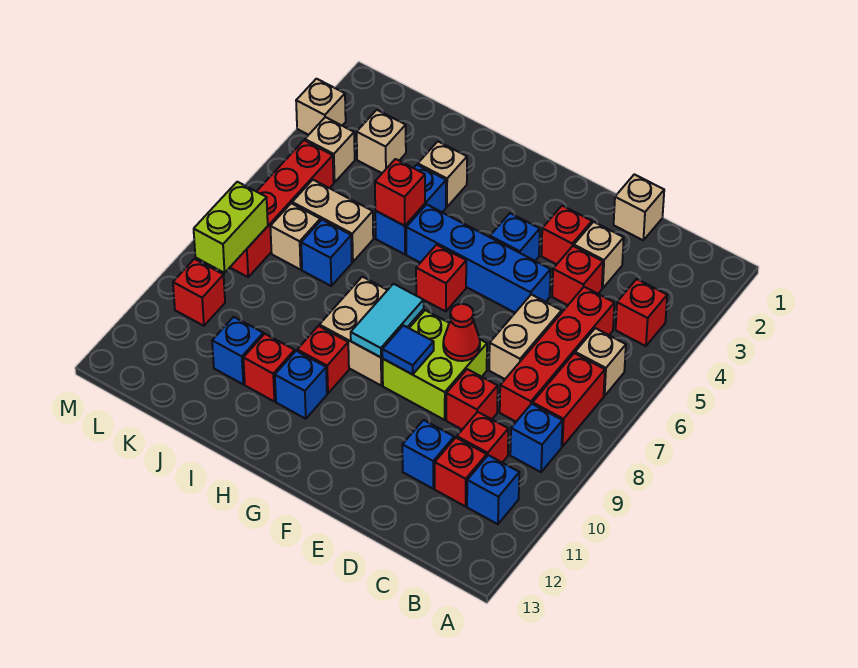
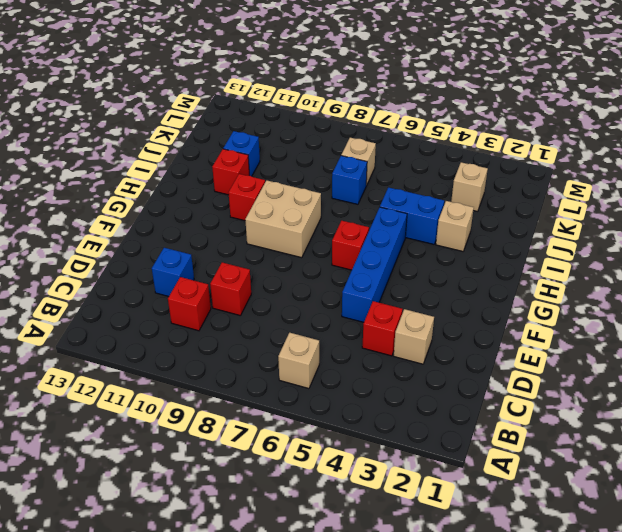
none -> red 1x1 brick [616,279,667,346]
none -> red 1x2 brick [533,353,605,447]
none -> blue 1x1 brick [510,404,563,472]
none -> blue 1x1 brick [467,455,519,524]

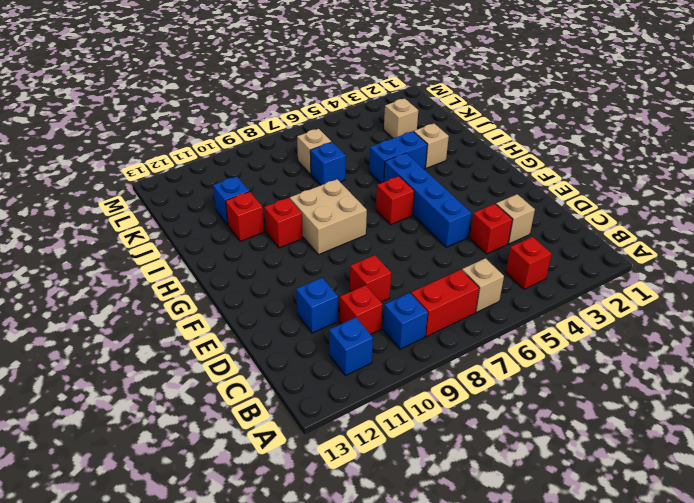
none -> red 1x4 brick [500,287,614,421]
none -> red 1x1 brick [435,438,487,506]
none -> tan 1x1 brick [614,174,664,240]
none -> tan 1x2 brick [489,295,561,379]

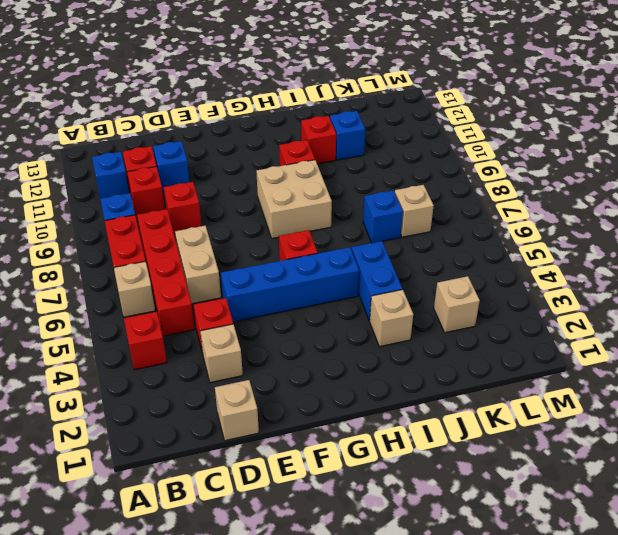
none -> red 1x1 brick [541,206,592,264]
none -> lime 2x2 brick [383,310,487,420]
none -> blue 1x1 brick [490,213,540,261]
none -> blue 1x1 brick [275,351,327,419]

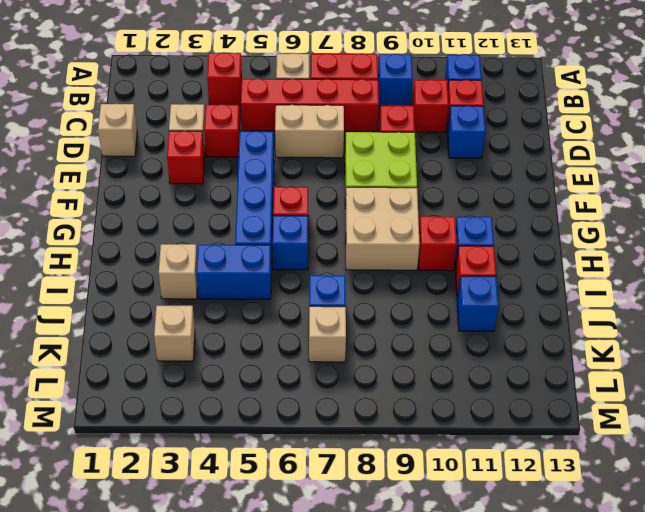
blue 1x1 brick [273,216,308,270] -> blue 1x1 brick moved to [490,213,540,261]
none -> tan 1x2 brick [292,180,373,262]
none -> tan 1x1 brick [305,117,355,183]
none -> red 1x4 brick [230,140,334,277]
none -> red 1x1 brick [173,259,225,326]

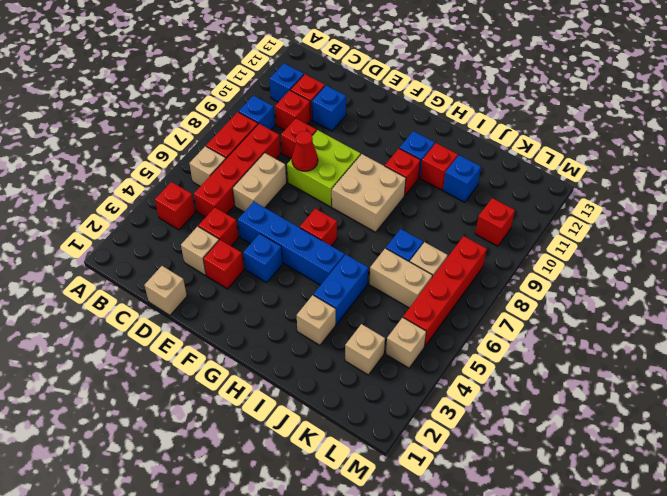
none -> tan 1x1 brick [296,79,346,135]
none -> blue 1x1 tile [382,325,434,374]
none -> cyan 1x2 tile [351,284,424,357]
none -> red 1x1 brick [375,159,425,226]

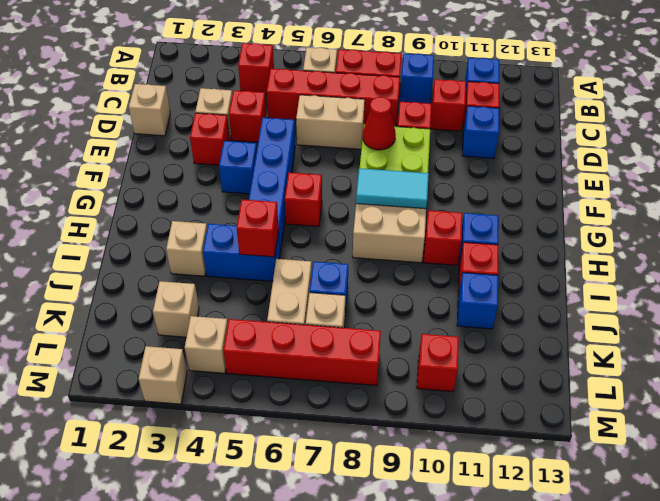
none -> blue 1x1 tile [382,325,434,374]
none -> lime 1x2 brick [194,182,268,273]

